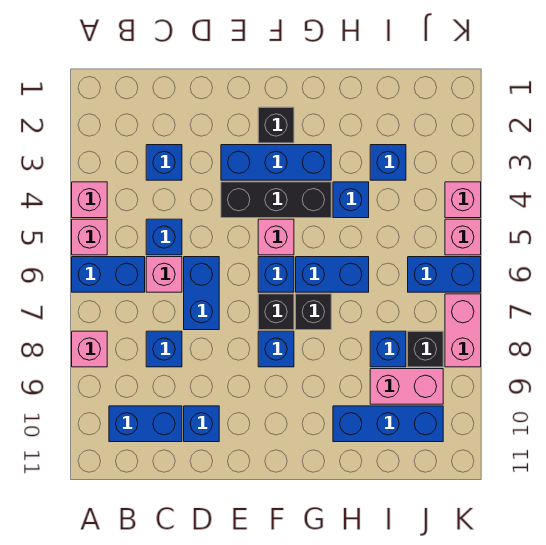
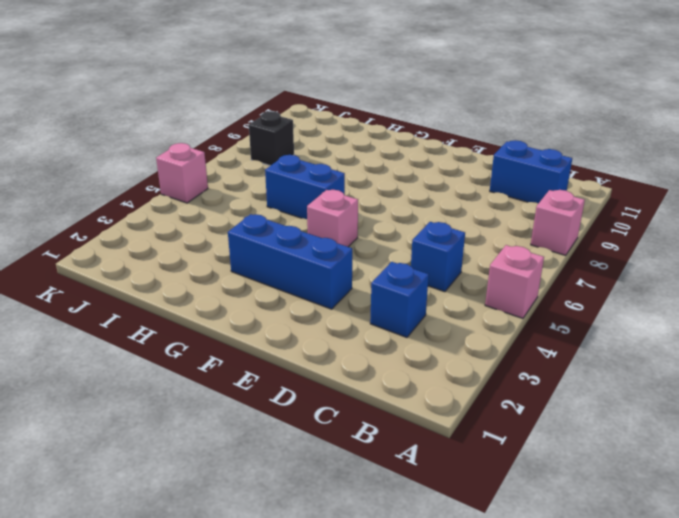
none -> pink 1x1 brick [72,182,107,218]
none -> blue 1x2 brick [72,257,145,292]
none -> pink 1x1 brick [146,257,182,292]
none -> blue 1x1 brick [146,331,182,367]

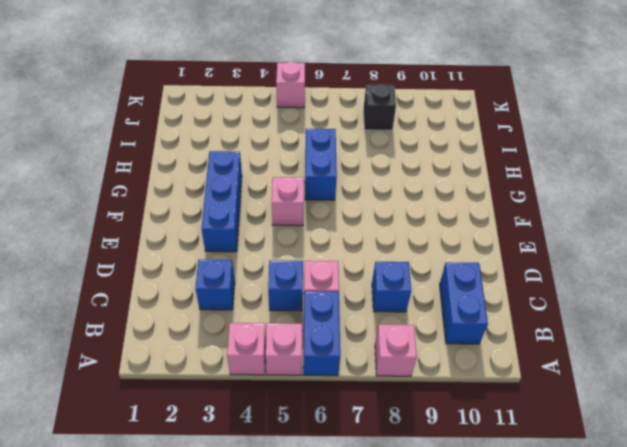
none -> blue 1x2 brick [184,257,219,330]
none -> blue 1x1 brick [184,406,219,442]
none -> black 1x3 brick [221,182,331,218]
none -> black 1x1 brick [258,107,294,143]

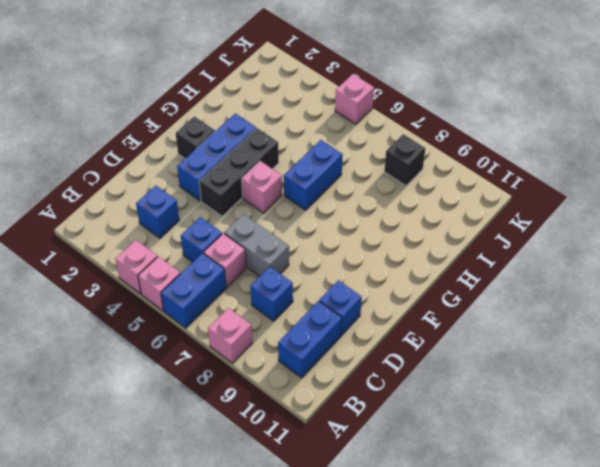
grey 1x2 brick [224,214,289,276] -> blue 1x2 brick [184,257,219,330]
none -> blue 1x1 brick [258,257,294,292]
none -> black 1x1 brick [258,294,294,330]
none -> blue 1x1 brick [258,331,294,367]
none -> black 1x1 brick [296,294,331,330]

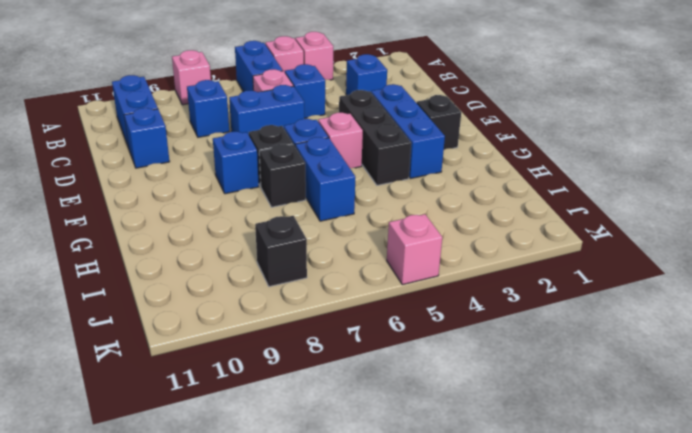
none -> blue 1x1 brick [333,182,369,218]
none -> blue 1x3 brick [333,406,443,442]
none -> blue 1x1 brick [370,145,406,180]
none -> blue 1x1 brick [370,331,406,367]

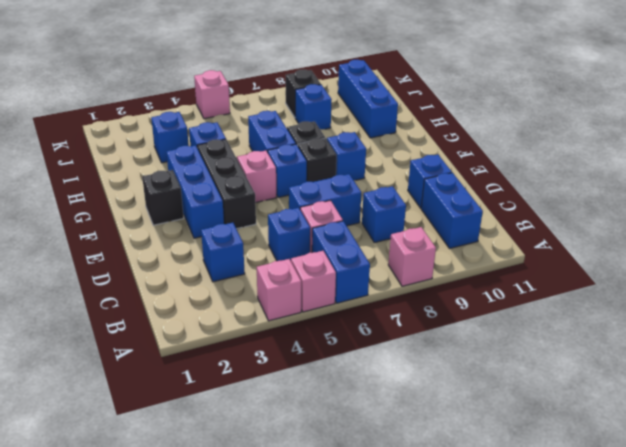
none -> pink 1x2 brick [370,369,443,404]
none -> blue 1x2 brick [408,257,481,292]
none -> pink 1x1 brick [445,182,481,218]
none -> pink 1x2 brick [445,294,481,367]

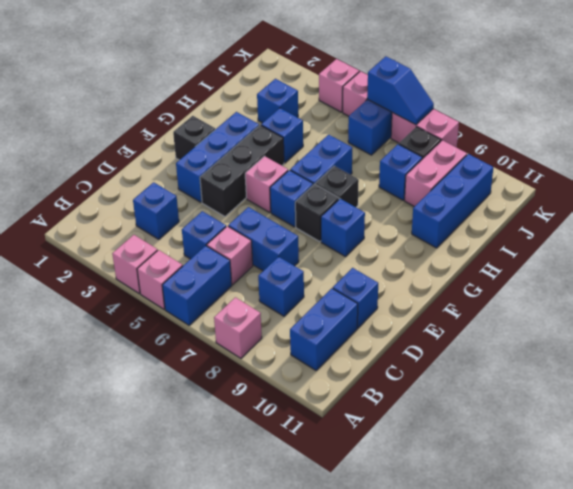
blue 1x2 slope [367,56,434,125] -> none

